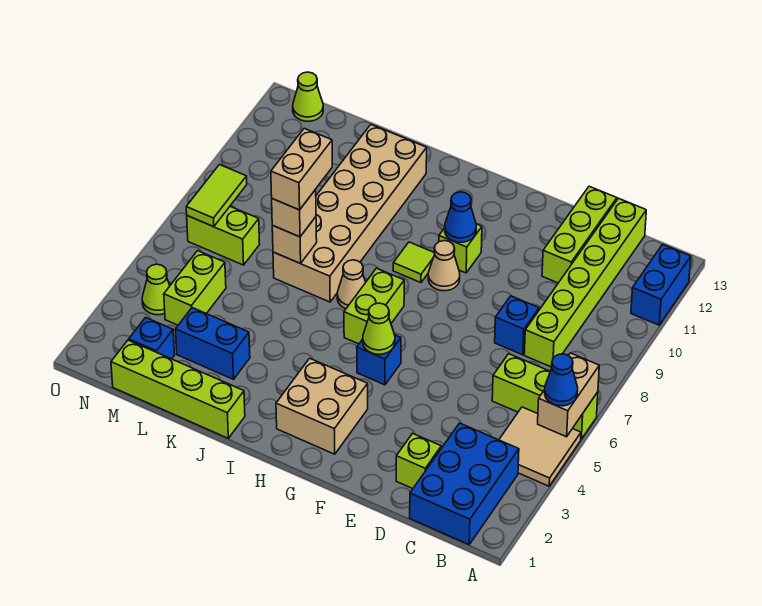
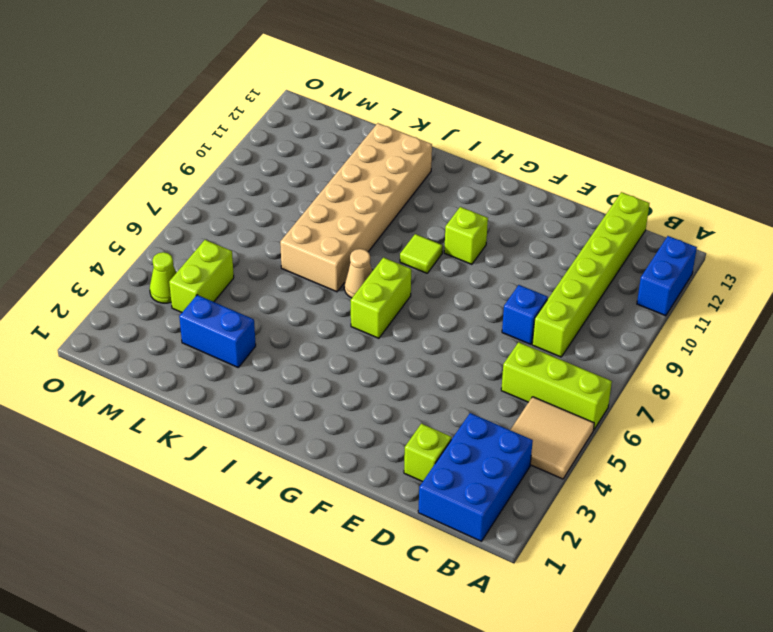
none -> lime 1x3 brick [542,186,617,283]
none -> tan 2x2 brick [276,358,368,454]
none -> blue 1x1 brick [357,335,401,385]
none -> tan 1x1 cone [428,241,460,291]

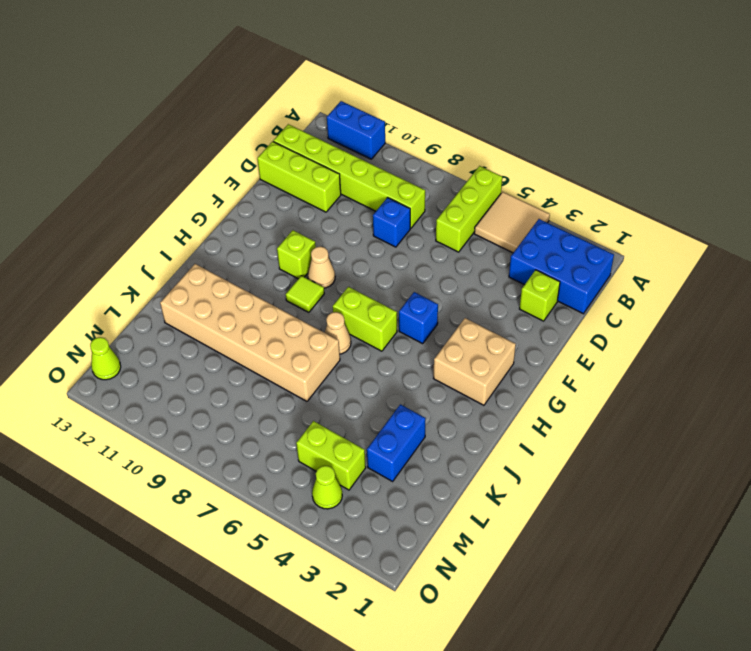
none -> lime 1x4 brick [111,340,245,438]
none -> blue 1x1 brick [129,317,175,359]
none -> lime 1x2 brick [187,207,260,265]
none -> tan 1x2 brick [538,353,599,437]

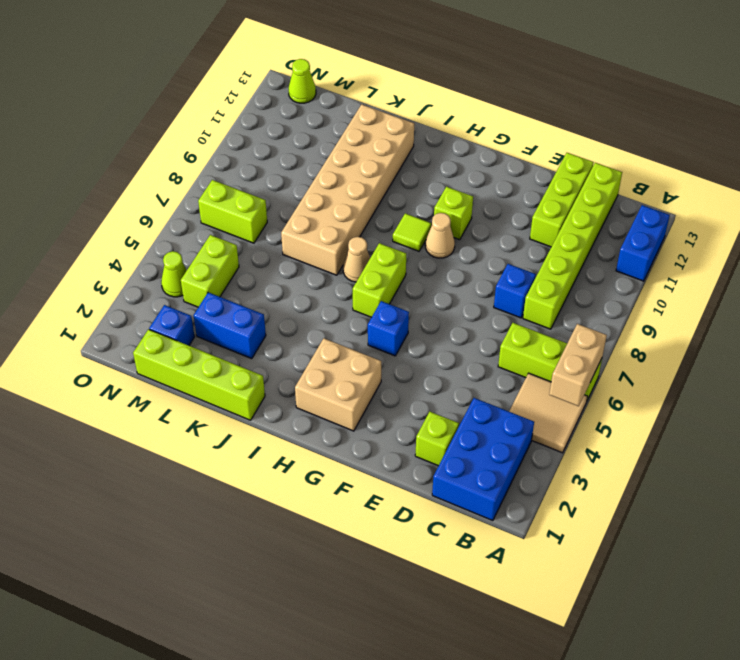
none -> lime 1x1 cone [363,303,395,354]
none -> blue 1x1 cone [445,192,476,242]
none -> tan 1x1 brick [272,217,317,264]
none -> lime 1x2 tile [186,165,247,227]

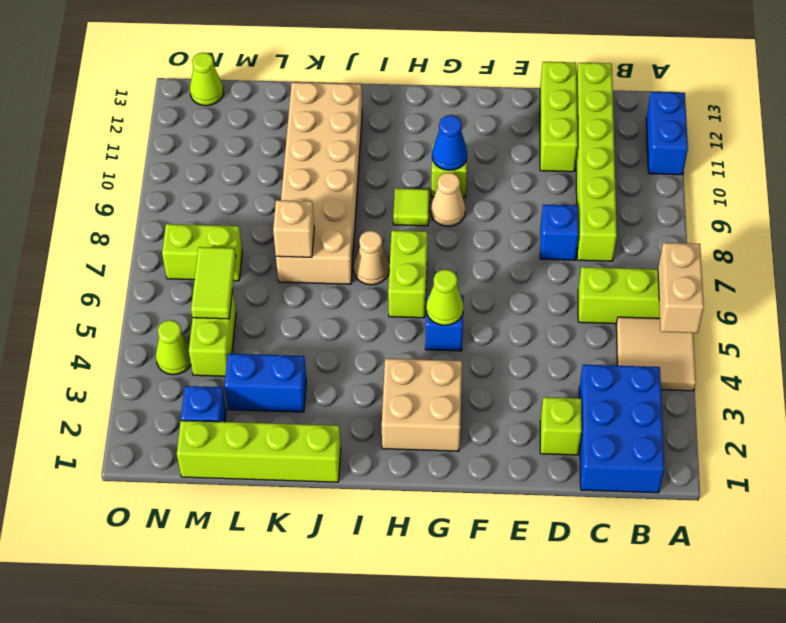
lime 1x2 tile [191,247,236,319] -> lime 1x2 tile moved to [186,165,247,227]
none -> blue 1x1 cone [545,354,578,406]
none -> tan 1x1 brick [272,190,316,237]
none -> tan 1x2 brick [271,128,332,210]

